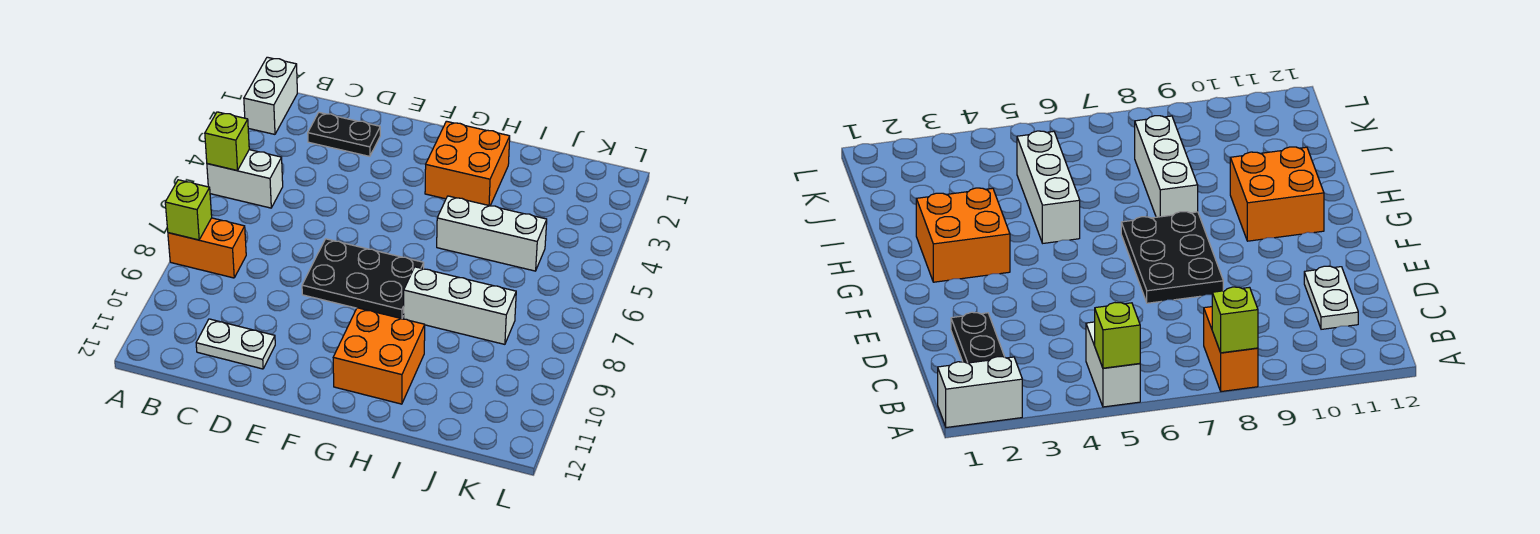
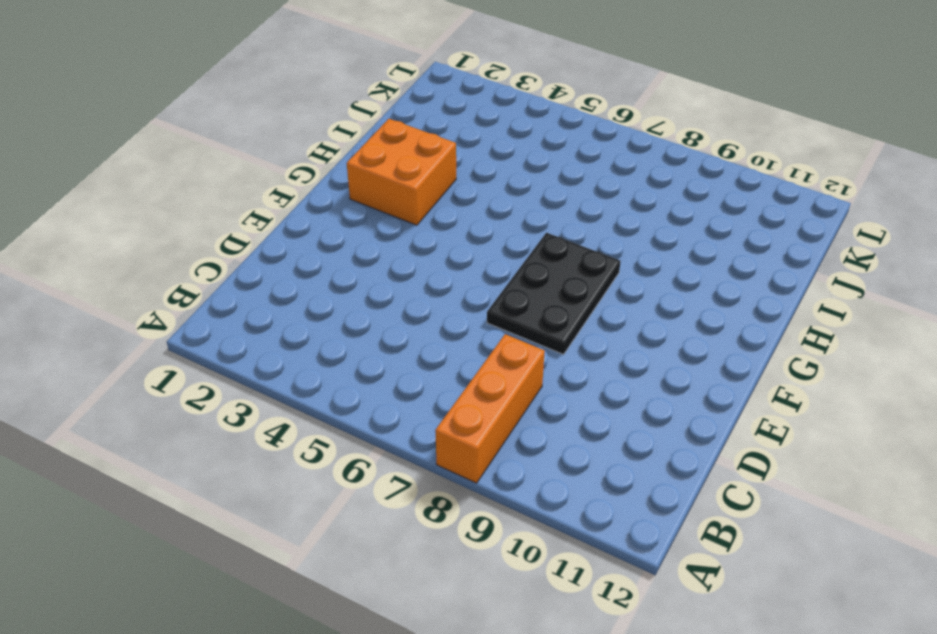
orange 1x3 brick [435,334,545,483] -> orange 1x2 brick [168,218,246,278]
none -> white 1x2 brick [244,57,297,134]
none -> white 1x2 brick [207,150,283,208]
none -> black 1x2 plate [308,112,380,156]

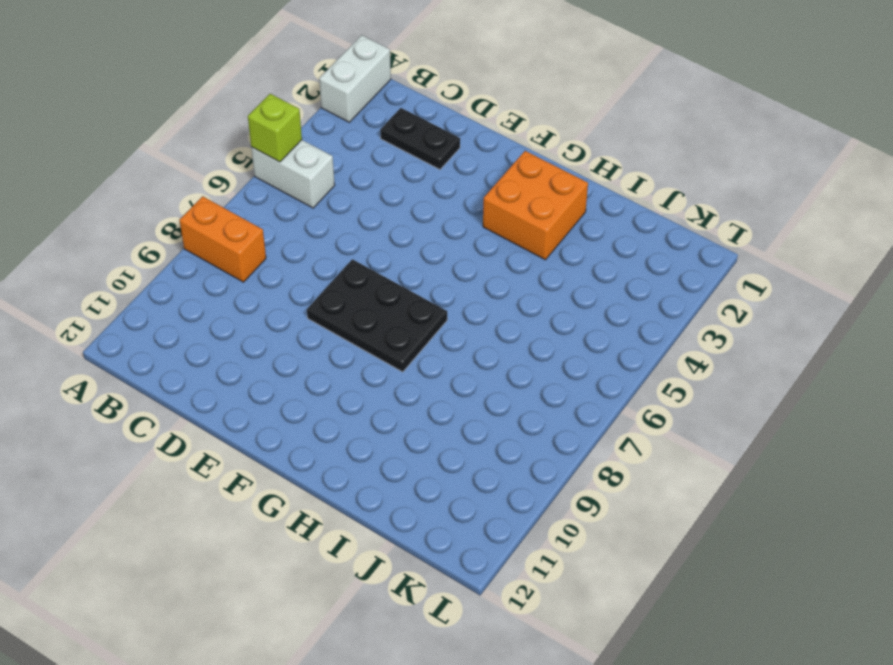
none -> white 1x2 plate [196,319,275,369]
none -> orange 2x2 brick [333,308,425,404]
none -> white 1x3 brick [437,196,547,271]

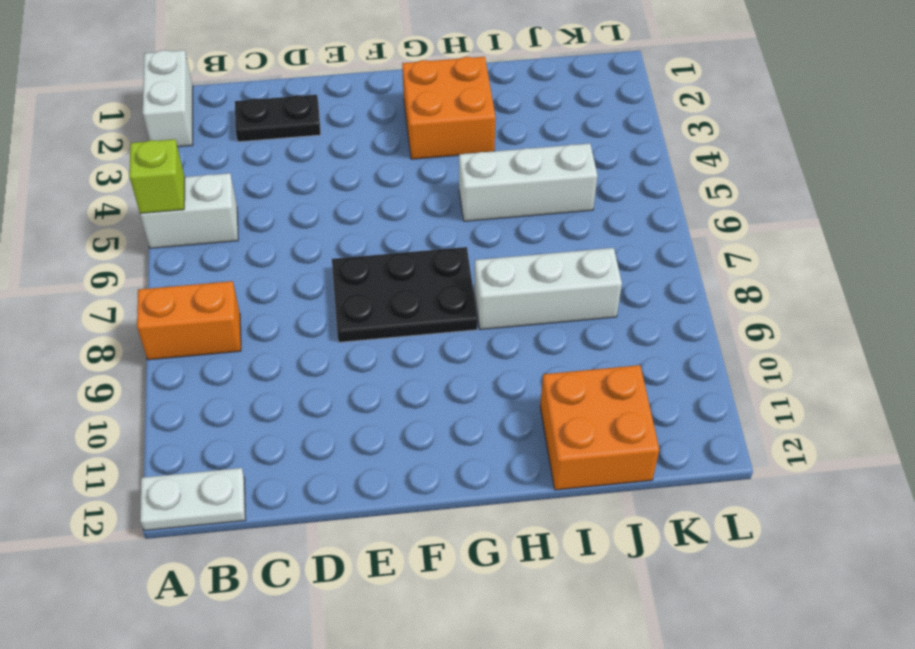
white 1x2 plate [140,468,246,531] -> white 1x2 plate moved to [196,319,275,369]
orange 2x2 brick [540,365,659,490] -> orange 2x2 brick moved to [333,308,425,404]
none -> lime 1x1 brick [165,180,212,240]

